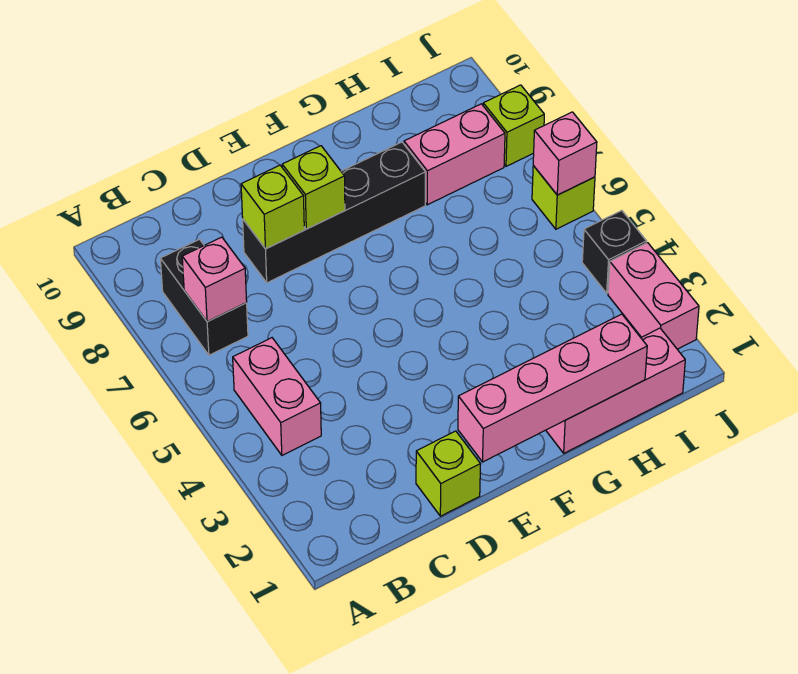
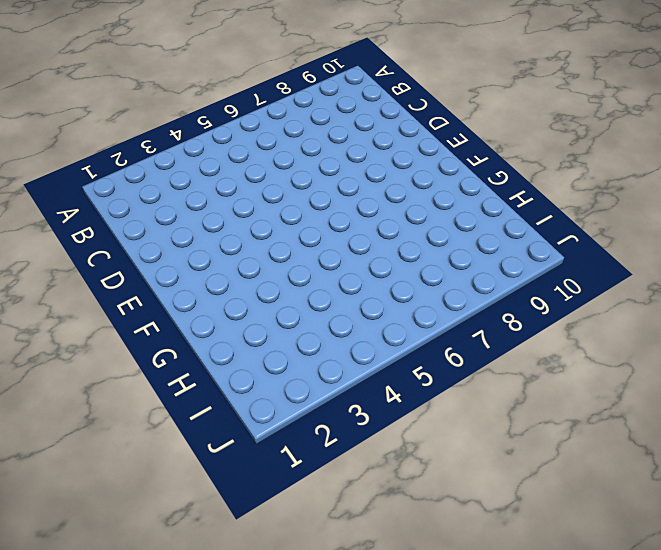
none -> pink 1x2 brick [233,338,321,455]
none -> black 1x2 brick [160,239,248,355]
none -> lime 1x1 brick [416,431,480,516]

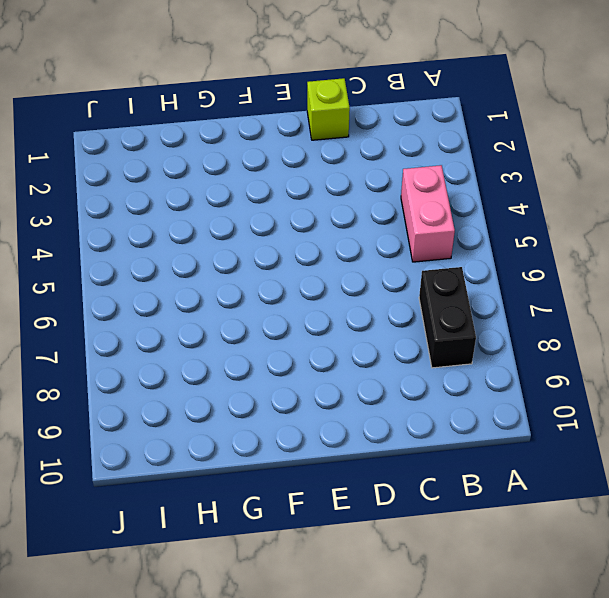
none -> black 1x4 brick [243,142,425,283]
none -> pink 1x3 brick [546,328,685,453]
none -> pink 1x2 brick [404,104,505,205]

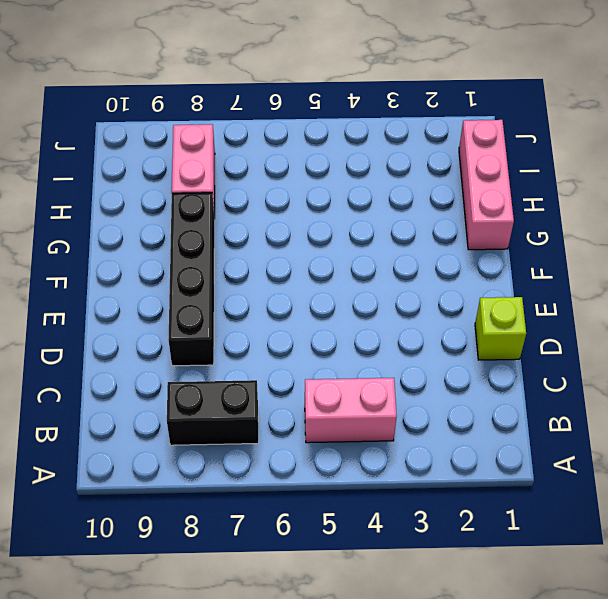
none -> pink 1x2 brick [608,243,699,349]
none -> black 1x1 brick [582,211,647,293]
none -> lime 1x1 brick [532,166,595,229]

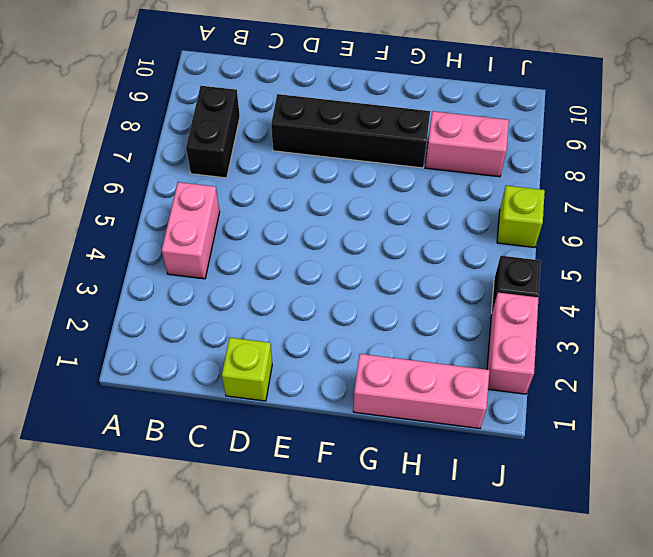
none -> lime 1x1 brick [483,85,544,166]
none -> pink 1x1 brick [182,237,247,322]
none -> lime 1x1 brick [241,165,304,249]

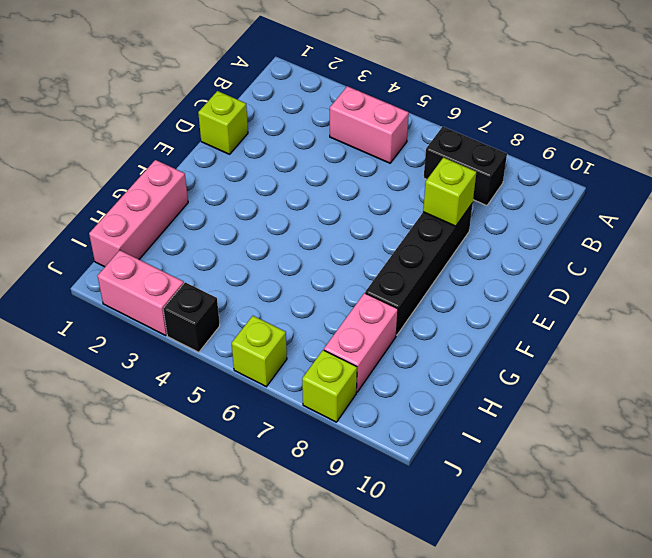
none -> pink 1x1 brick [182,237,247,322]
none -> pink 1x4 brick [458,314,647,462]
none -> lime 1x1 brick [282,146,345,229]

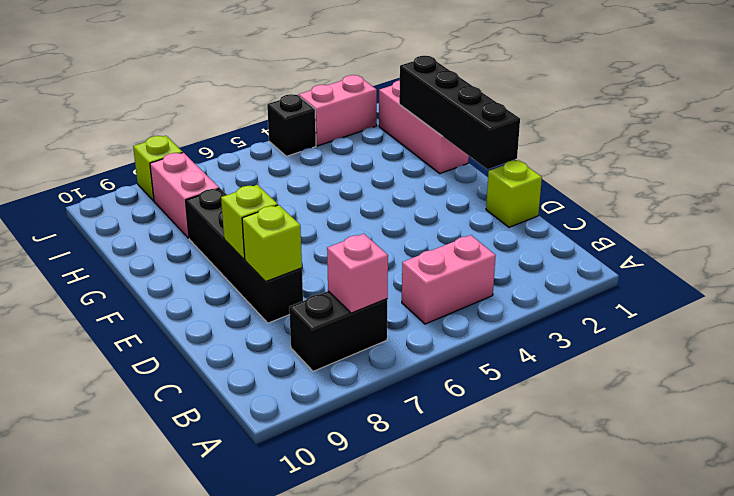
black 1x4 brick [399,56,520,170] -> pink 1x4 brick [458,314,647,462]
none -> lime 1x1 brick [532,166,595,229]
none -> pink 1x1 brick [533,112,597,195]

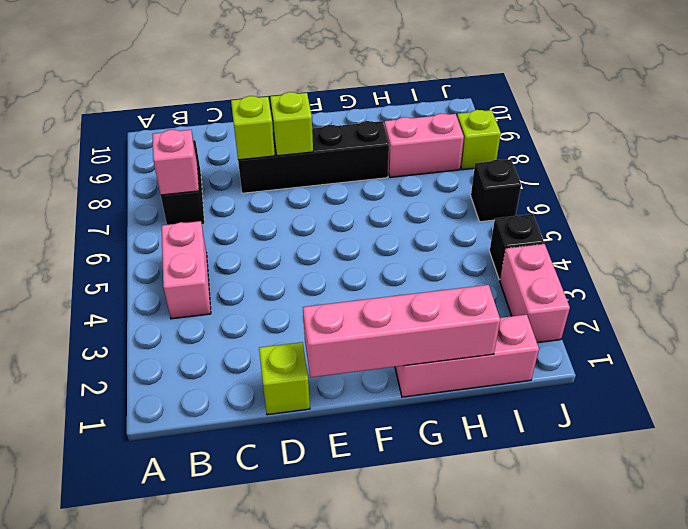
black 1x1 brick [471,159,521,222] -> lime 1x1 brick [532,166,595,229]
none -> pink 1x1 brick [533,112,597,195]

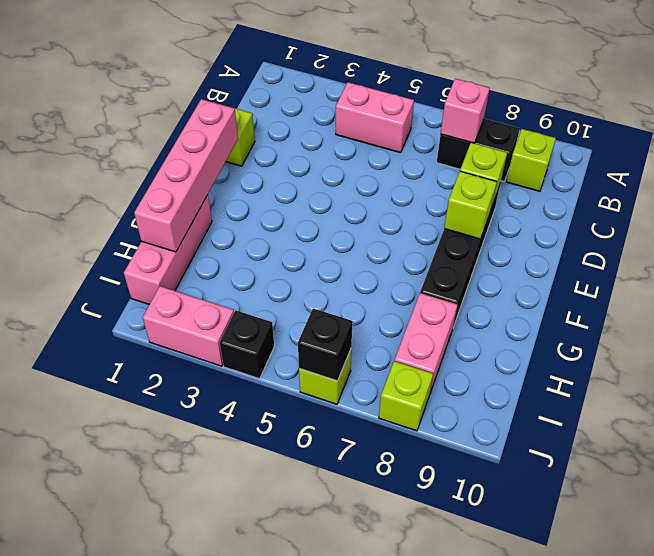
lime 1x1 brick [506,129,556,191] -> none
black 1x1 brick [298,308,353,381] -> pink 1x1 brick [533,112,597,195]

